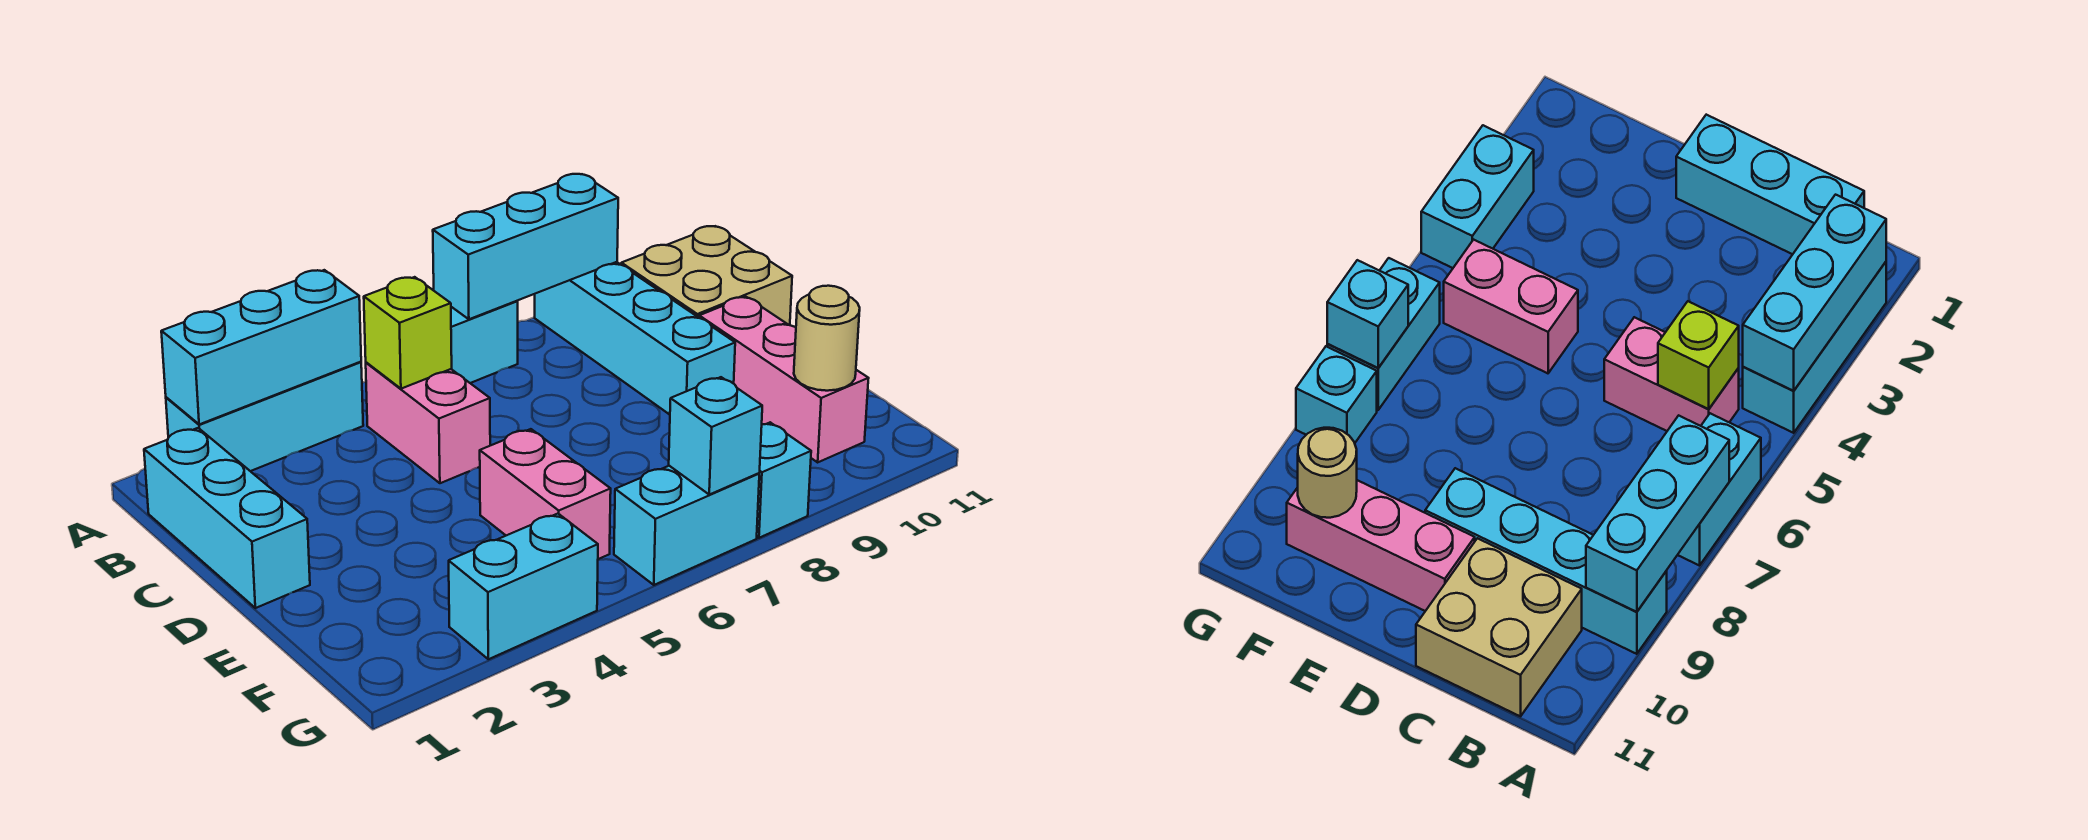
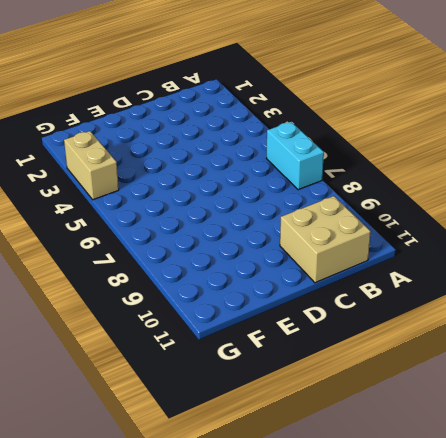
tan 1x2 brick [64,131,119,200] -> cyan 1x2 brick [449,514,598,659]
none -> cyan 1x3 brick [166,362,363,471]
none -> cyan 1x4 brick [535,262,735,415]
none -> cyan 1x3 brick [144,428,310,608]

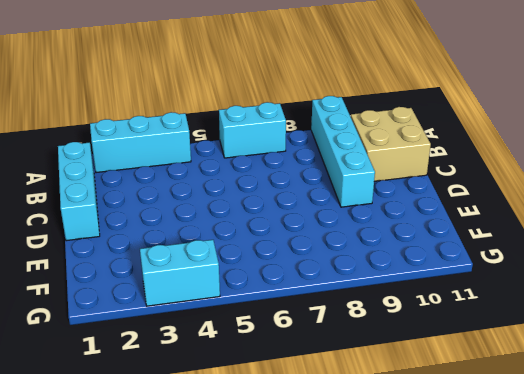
none -> pink 1x2 brick [366,362,490,483]
none -> pink 1x3 brick [699,297,869,462]
none -> pink 1x2 brick [480,429,611,559]

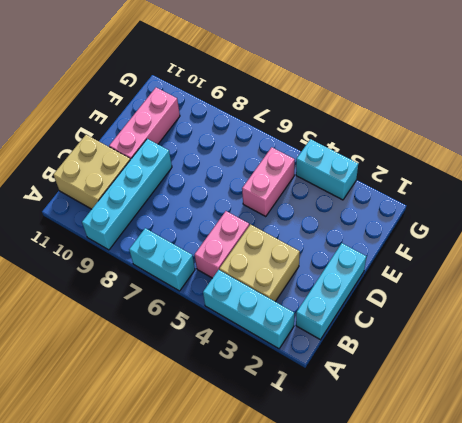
tan 2x2 brick [219,224,300,302] -> none
none -> cyan 1x2 brick [614,466,759,585]
none -> cyan 1x1 brick [757,422,811,538]
none -> cyan 1x3 brick [161,270,361,424]

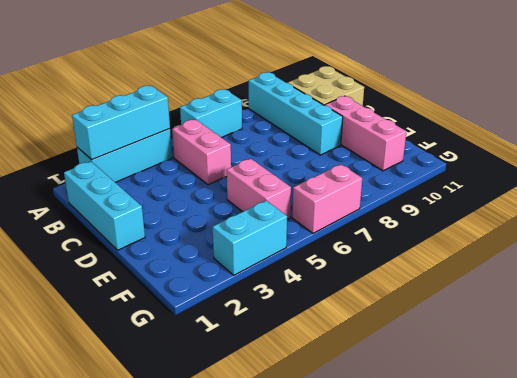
pink 1x2 brick [292,164,362,233] -> cyan 1x2 brick [614,466,759,585]
none -> cyan 1x1 brick [757,422,811,538]
none -> cyan 1x3 brick [433,174,618,319]
none -> lime 1x1 brick [364,277,452,389]

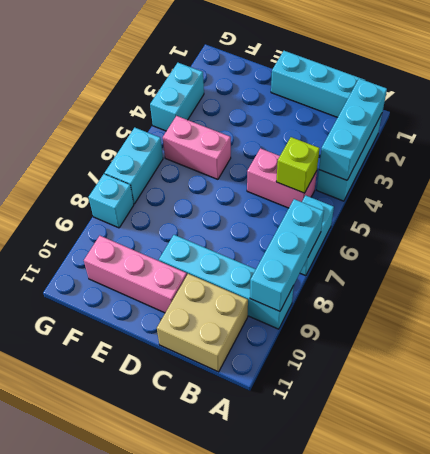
none -> tan 1x1 round brick [794,286,860,391]
none -> cyan 1x1 brick [669,377,762,495]

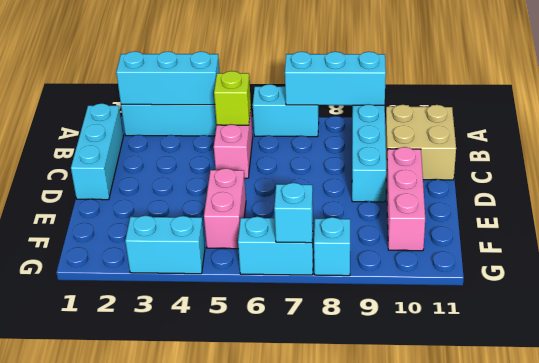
none -> tan 1x1 round brick [794,286,860,391]

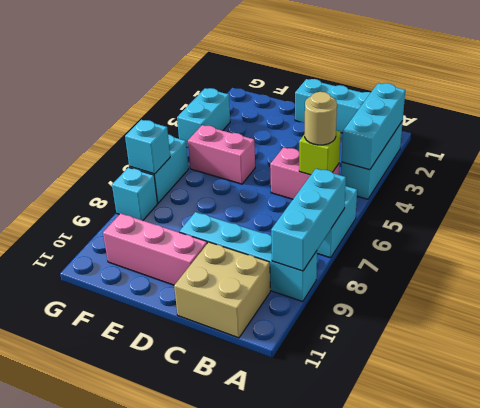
tan 1x1 round brick [305,92,337,145] -> tan 1x1 round brick moved to [794,286,860,391]

